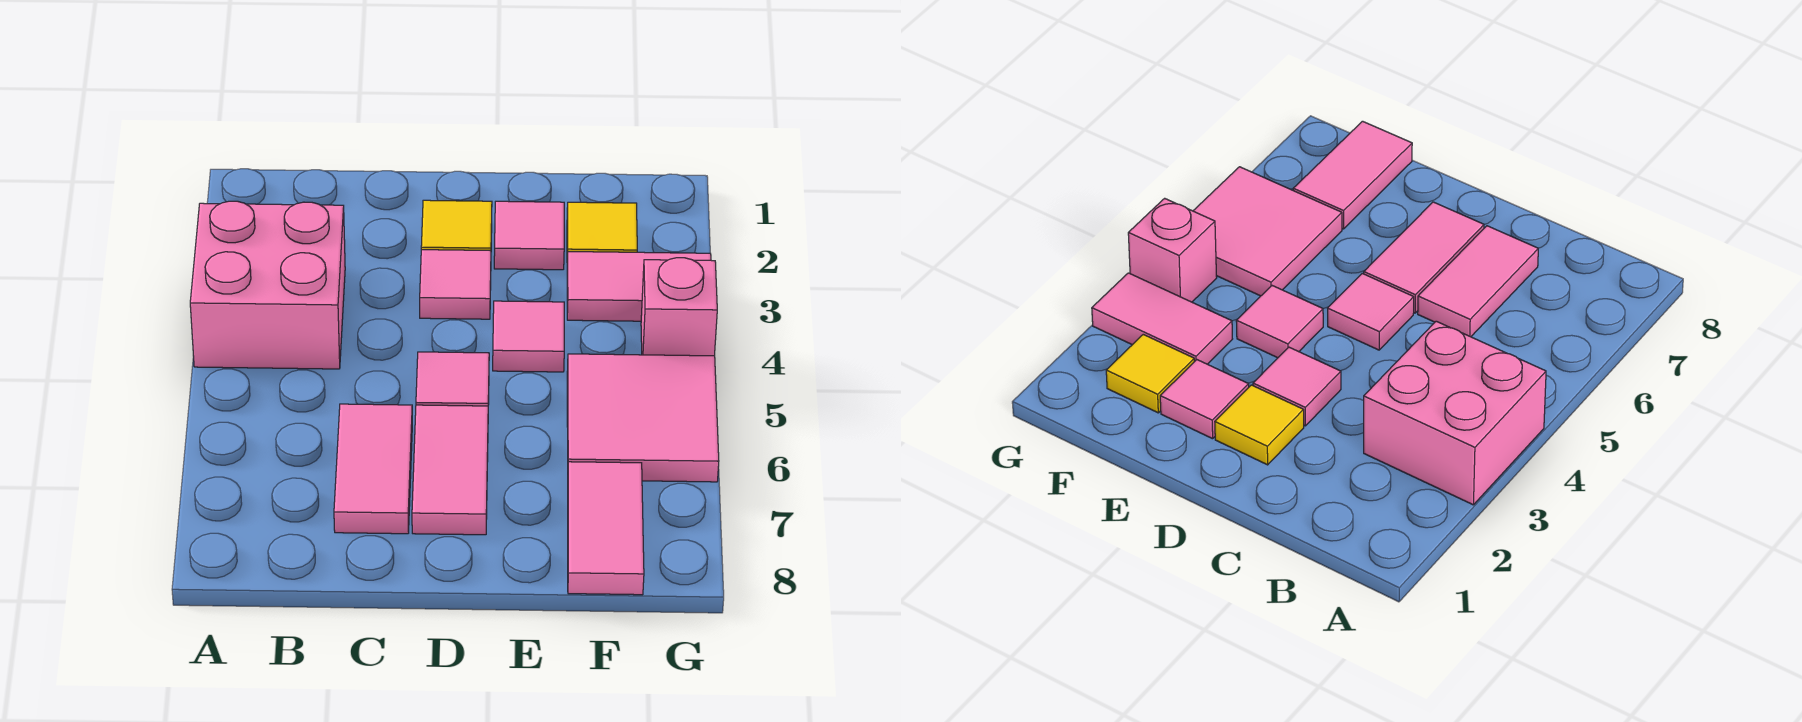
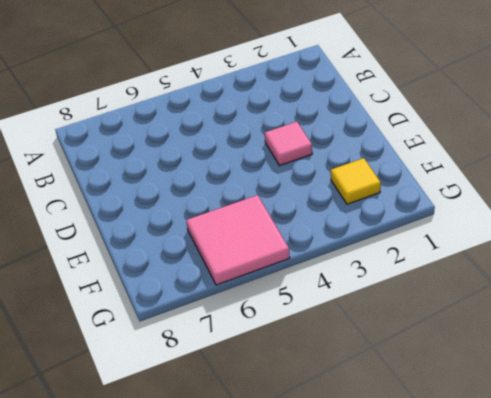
none -> pink 2x2 brick [190,201,345,369]
none -> pink 1x2 tile [334,404,412,534]
none -> yellow 1x1 tile [421,200,492,251]

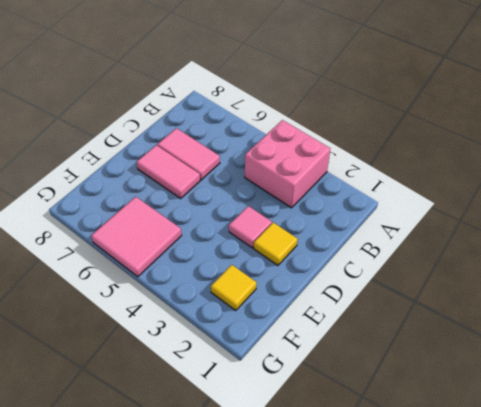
none -> pink 1x1 tile [416,352,489,406]
none -> pink 1x1 tile [494,201,564,270]
none -> pink 1x1 tile [493,301,564,372]

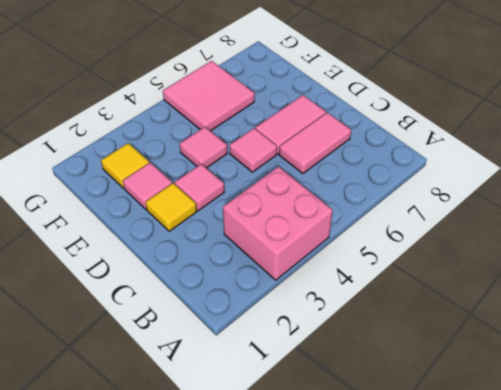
none -> pink 1x2 tile [567,252,711,321]
none -> pink 1x2 tile [568,462,644,595]
none -> pink 1x1 brick [641,258,717,356]

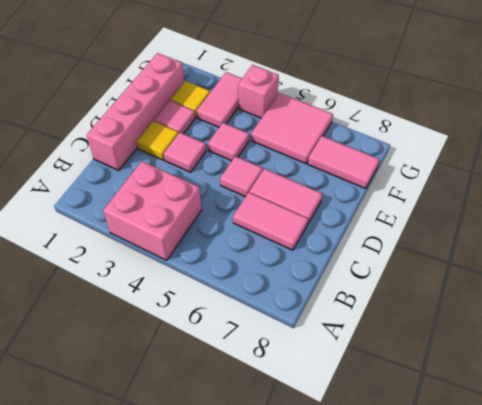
pink 1x4 brick [87,53,184,171] -> none

